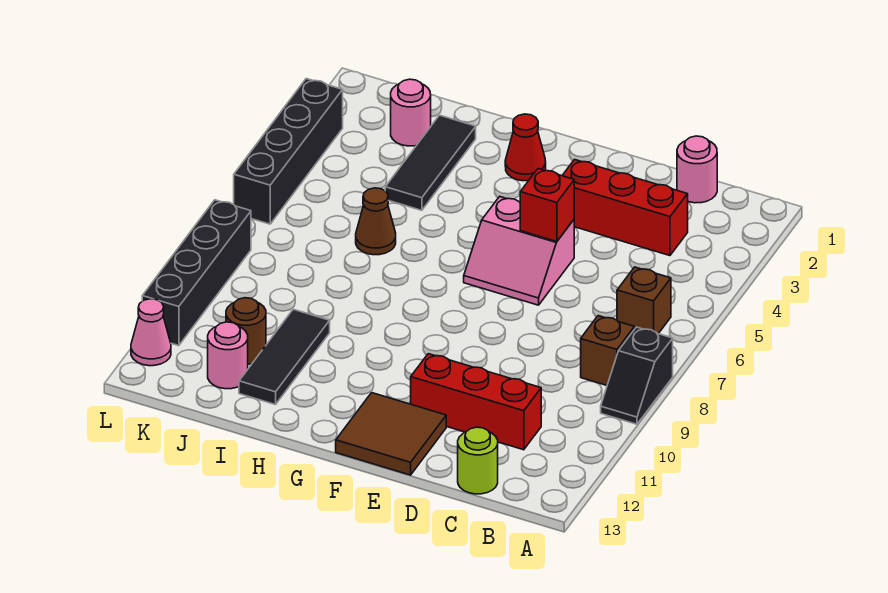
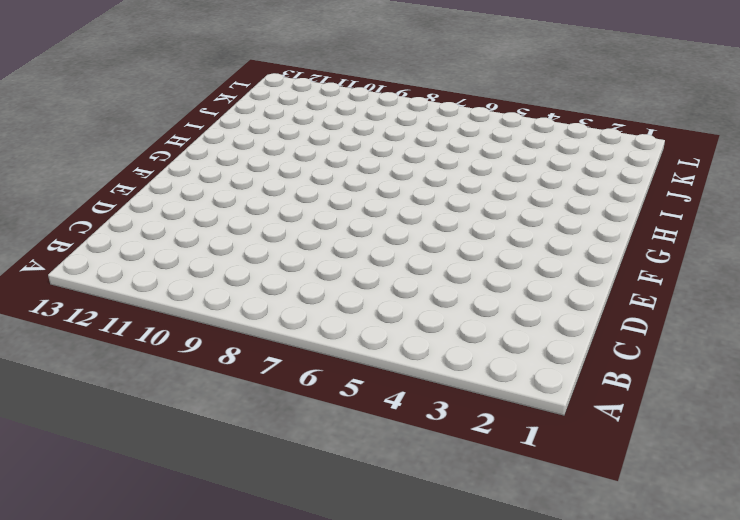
none -> black 1x2 slope [601,327,673,424]
none -> brown 1x1 brick [617,267,671,334]
none -> brown 1x1 brick [581,316,634,385]

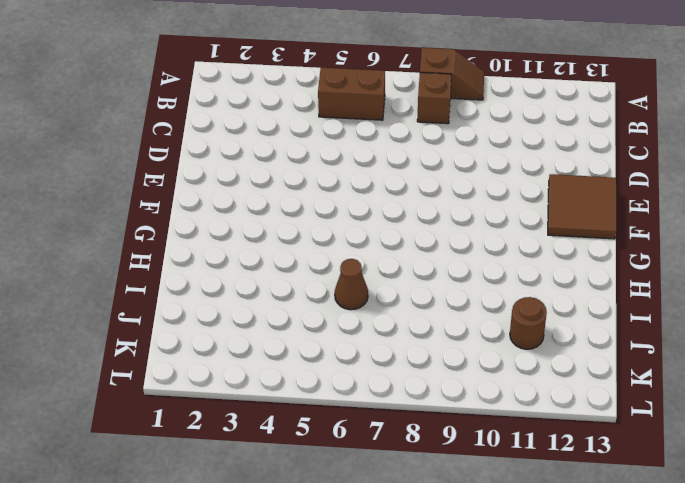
brown 1x2 slope [420,48,484,100] -> black 1x2 slope [601,327,673,424]
brown 1x2 brick [318,68,385,120] -> brown 1x1 brick [617,267,671,334]
none -> pink 1x1 round brick [677,136,717,203]
none -> red 1x3 brick [562,160,688,256]
none -> red 1x3 brick [411,354,541,450]

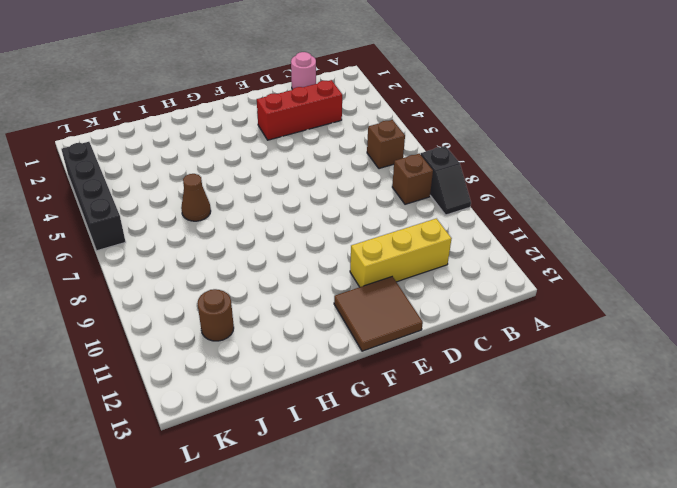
yellow 1x3 brick [350,219,452,287] -> red 1x3 brick [411,354,541,450]
none -> lime 1x1 round brick [458,427,498,494]
none -> pink 2x2 slope [464,196,574,305]
none -> red 1x1 cone [505,114,546,181]

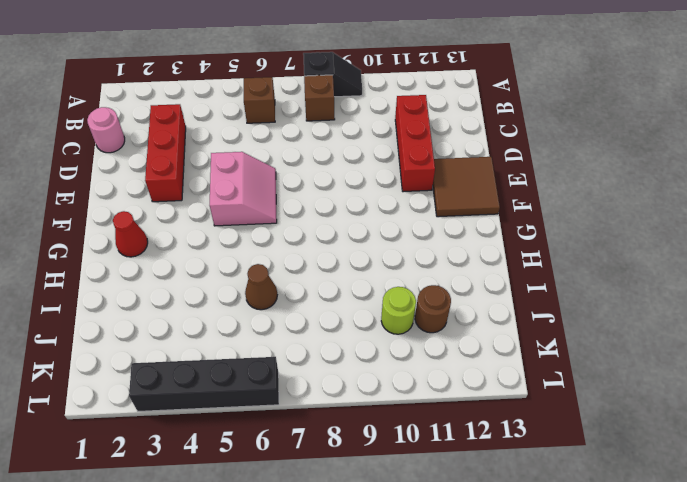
lime 1x1 round brick [381,287,416,334] -> lime 1x1 round brick moved to [458,427,498,494]
none -> black 1x3 tile [385,115,476,210]
none -> black 1x3 tile [239,309,330,405]
none -> pink 1x1 round brick [391,79,431,146]

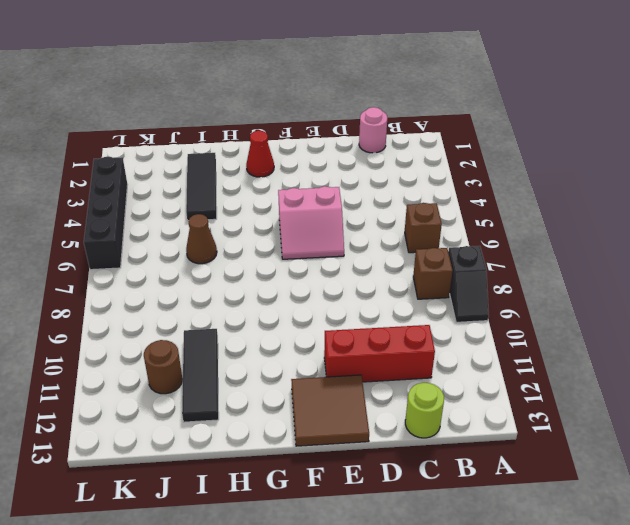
none -> red 1x3 brick [562,160,688,256]
none -> pink 1x1 round brick [391,79,431,146]
none -> pink 1x1 round brick [208,322,248,389]

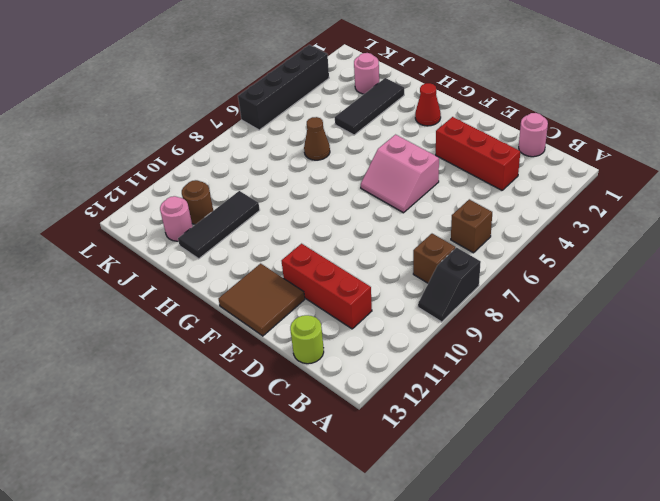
none -> black 1x4 brick [142,200,251,346]
none -> pink 1x1 cone [131,299,171,366]
none -> red 1x1 brick [520,169,574,242]

